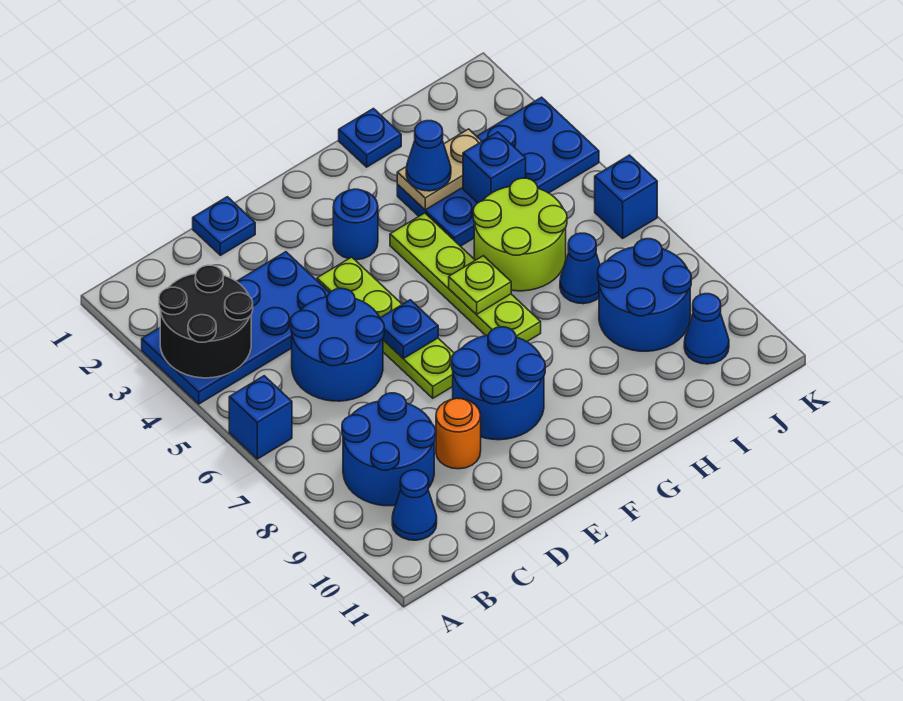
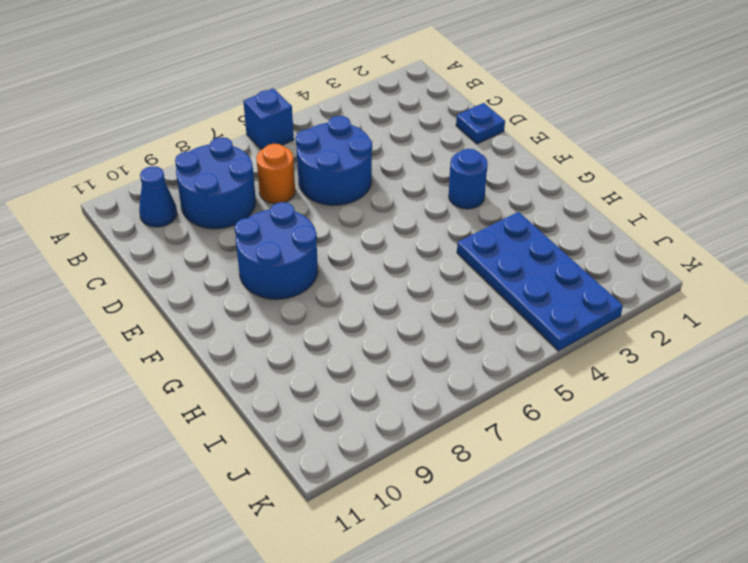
orange 1x1 round brick [256,144,295,204] -> orange 1x1 round brick moved to [436,398,481,469]
none -> blue 2x4 plate [142,252,330,404]
none -> lime 1x4 plate [317,257,454,398]
none -> lime 1x4 plate [390,213,541,342]

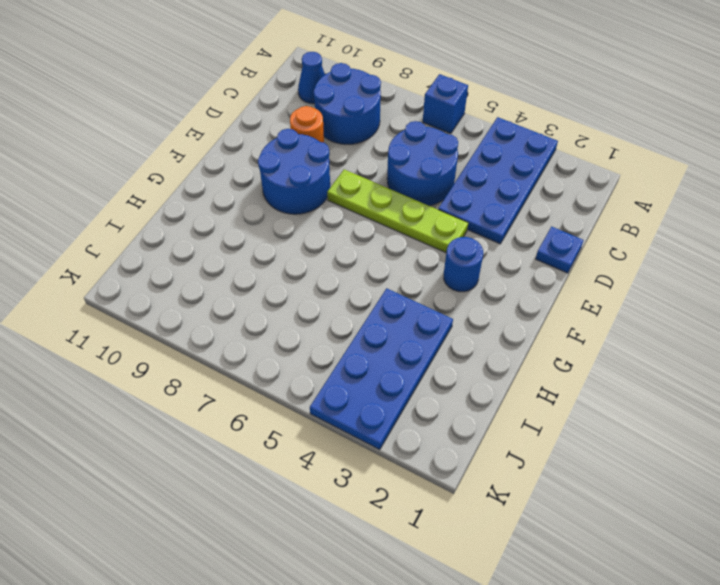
none -> lime 1x4 plate [390,213,541,342]
none -> blue 1x1 plate [339,109,401,167]
none -> lime 2x2 round brick [473,178,567,291]

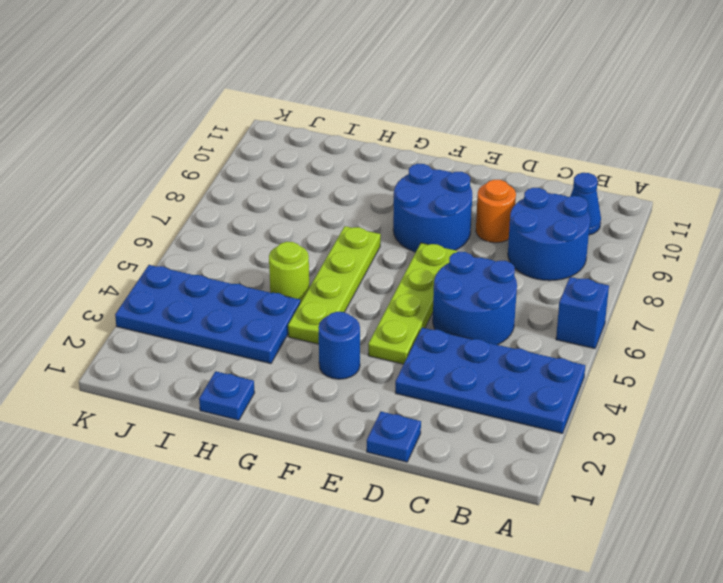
lime 1x1 round brick [269,242,309,303] -> lime 2x2 round brick [473,178,567,291]
none -> blue 1x1 cone [560,233,600,304]
none -> blue 2x2 round brick [598,239,691,351]
none -> blue 1x1 cone [684,294,729,364]

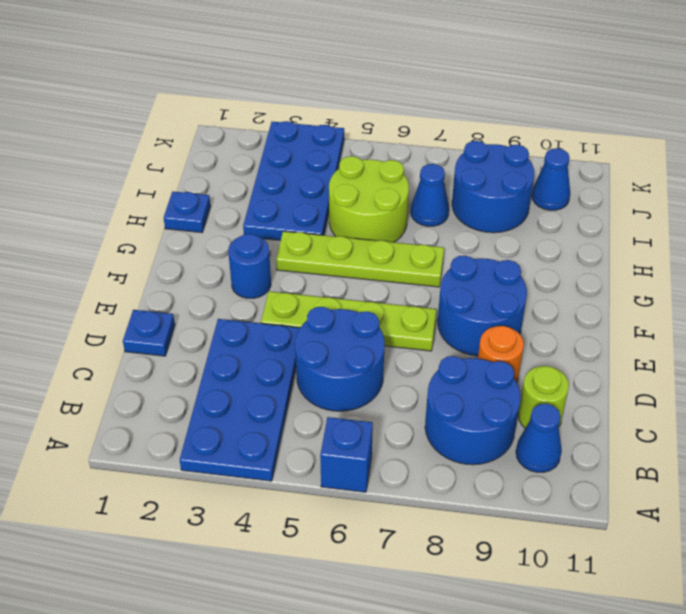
lime 1x1 round brick [518,366,569,428] -> none
none -> blue 1x1 brick [595,155,657,238]
none -> black 2x2 round brick [159,265,253,378]
none -> blue 1x1 plate [380,300,438,359]

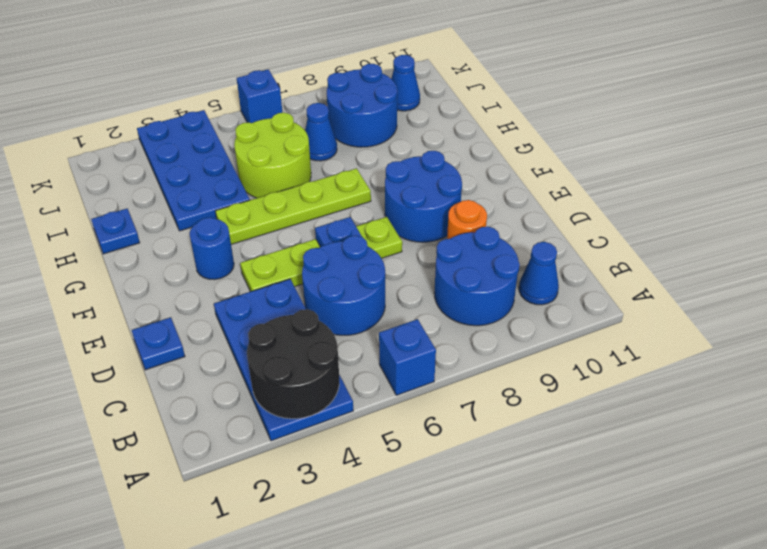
none -> lime 1x1 plate [449,256,511,314]
none -> tan 1x2 plate [397,129,482,210]
none -> blue 1x1 brick [463,132,526,203]

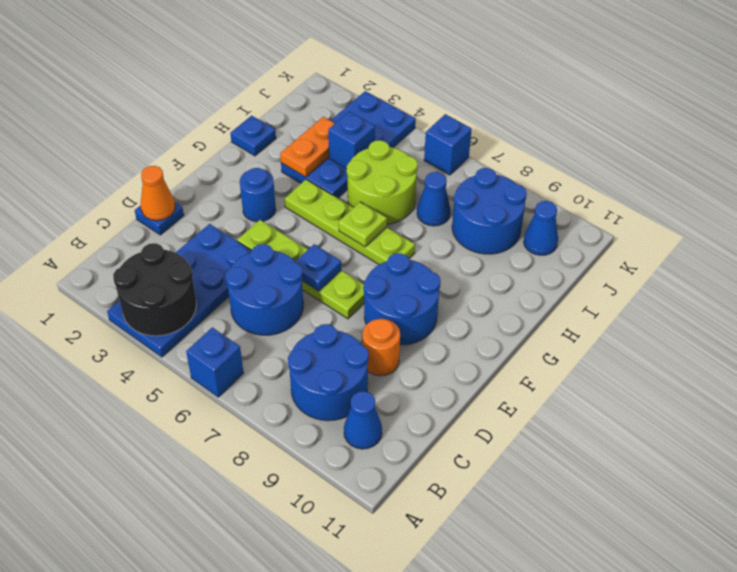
orange 1x1 cone [141,166,175,221] -> none
orange 1x2 plate [280,117,335,177] -> tan 1x2 plate [397,129,482,210]
none -> blue 1x1 cone [406,121,451,191]

